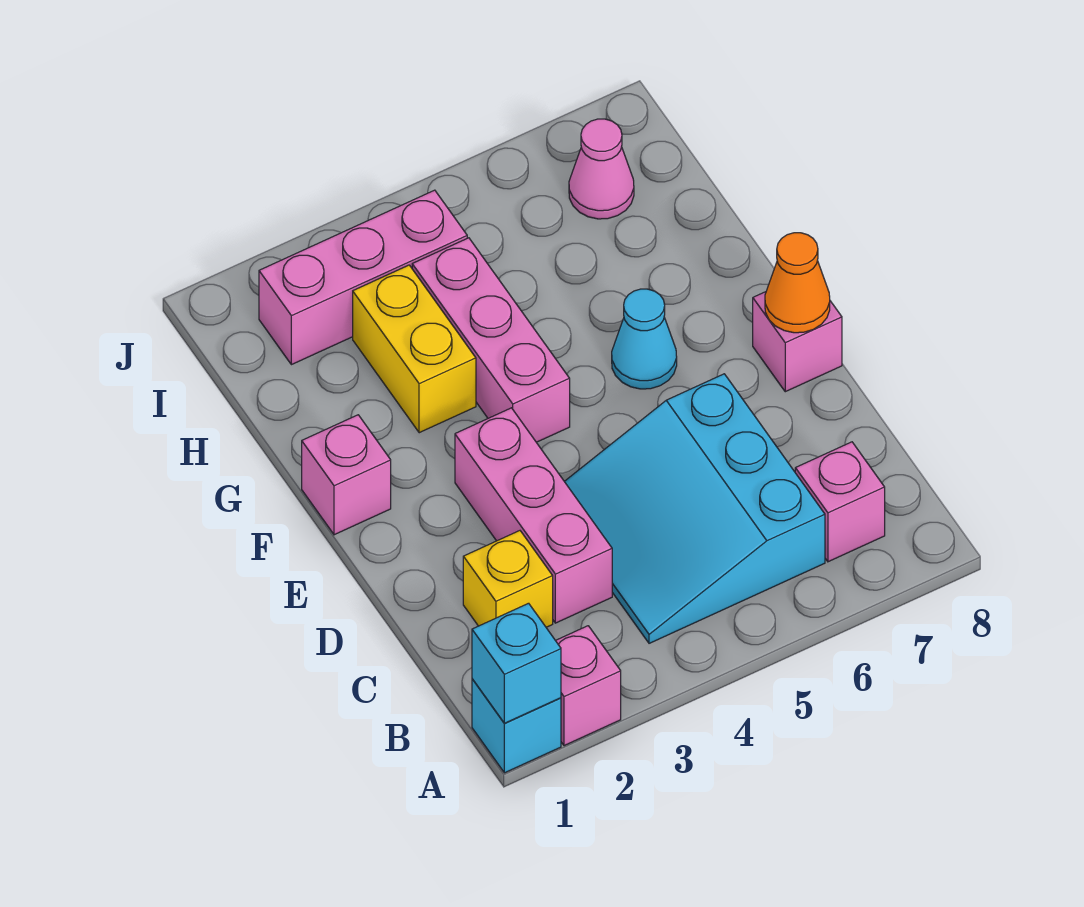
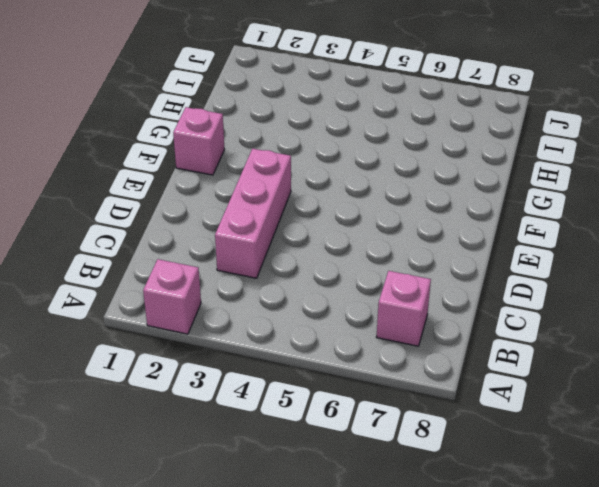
none -> cyan 1x1 brick [472,679,561,773]
none -> cyan 3x3 slope [564,374,825,643]
none -> yellow 1x1 brick [463,531,553,627]

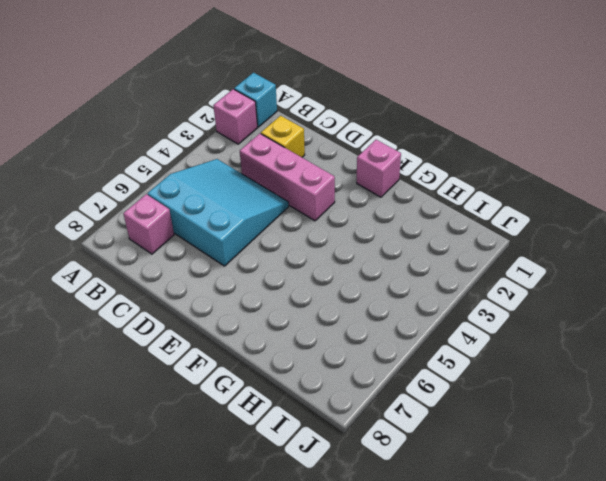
none -> pink 1x1 brick [753,292,842,392]
none -> pink 1x3 brick [412,238,570,442]
none -> cyan 1x1 cone [612,289,677,389]

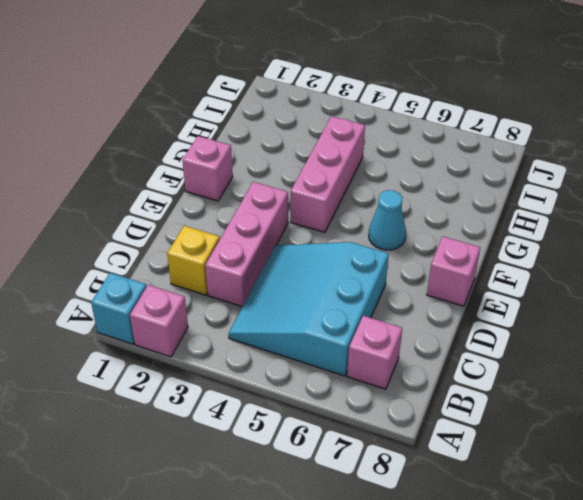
none -> yellow 1x2 brick [353,265,476,433]
none -> pink 1x3 brick [259,190,467,365]
none -> pink 1x1 cone [569,119,634,219]

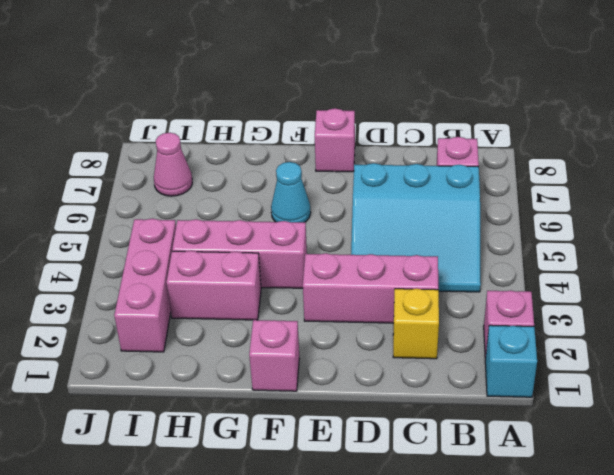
pink 1x2 brick [166,251,261,320] -> yellow 1x2 brick [353,265,476,433]
none -> cyan 1x1 brick [472,603,561,723]
none -> orange 1x1 cone [765,233,830,333]

